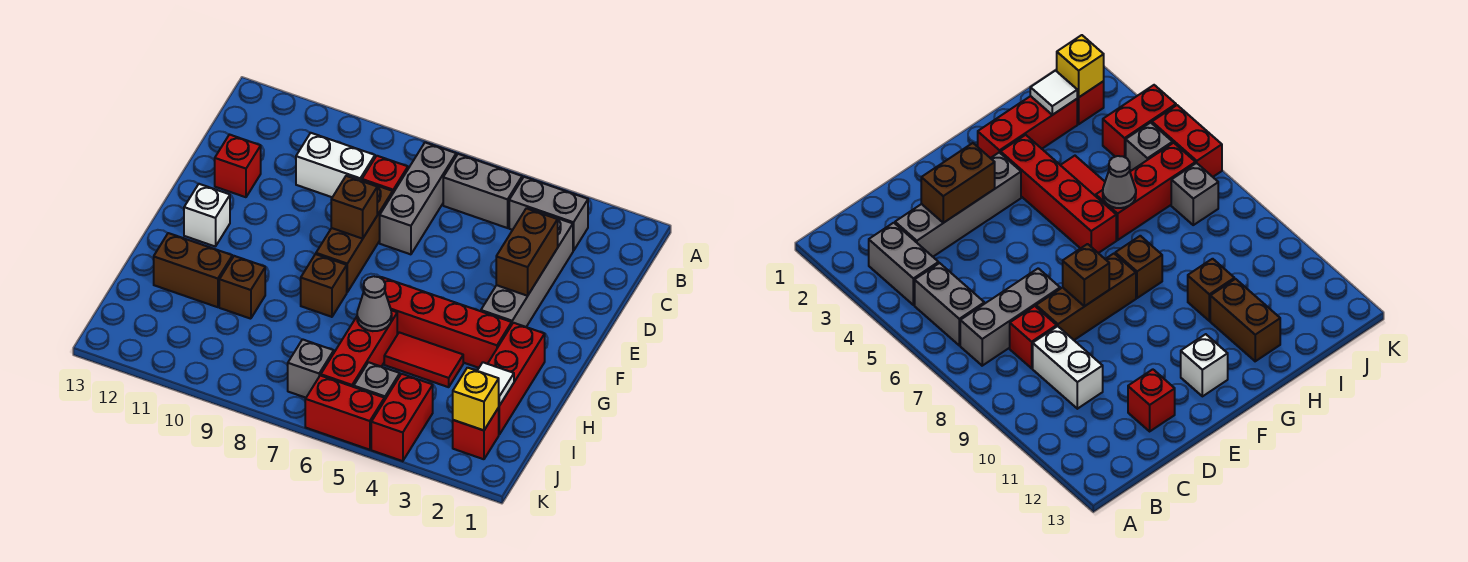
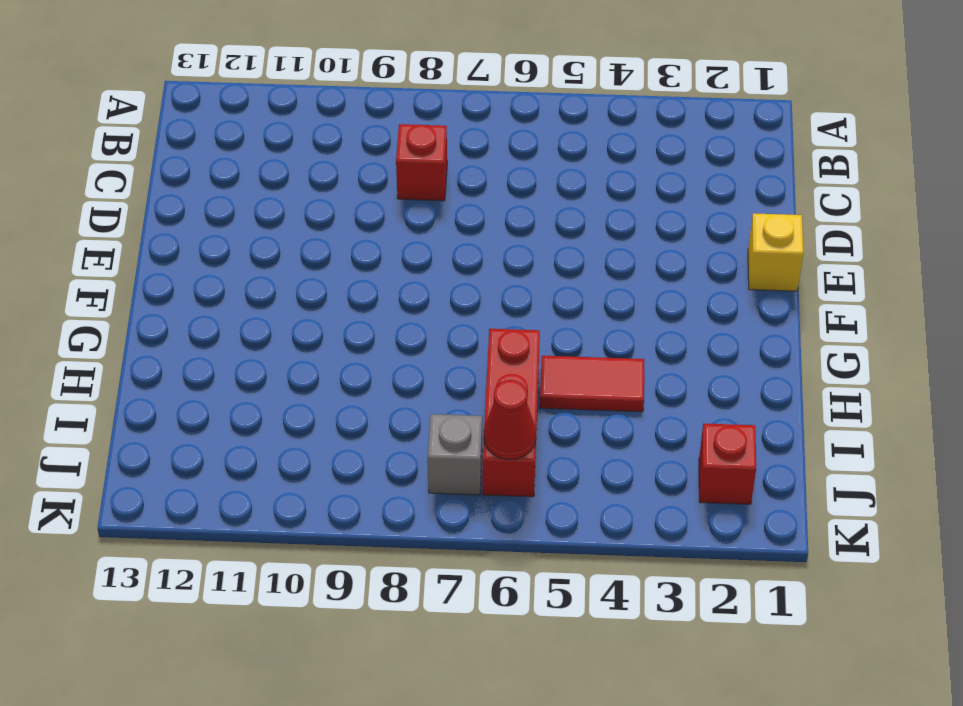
yellow 1x1 brick [748,213,803,291] -> yellow 1x1 brick moved to [453,368,499,430]
red 1x1 cone [484,380,536,460] -> none
none -> grey 1x2 brick [509,177,588,251]
none -> grey 1x2 brick [443,154,522,228]
none -> grey 1x3 brick [380,143,456,254]

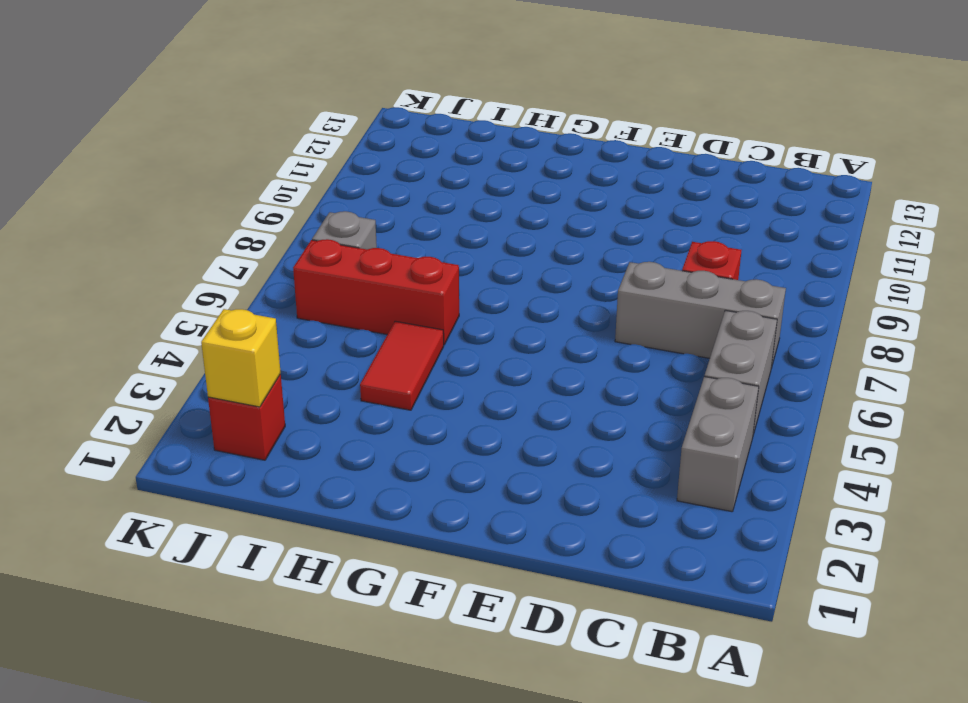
none -> grey 1x4 brick [481,213,573,327]
none -> white 1x2 brick [296,133,375,197]
none -> brown 1x3 brick [316,180,393,292]

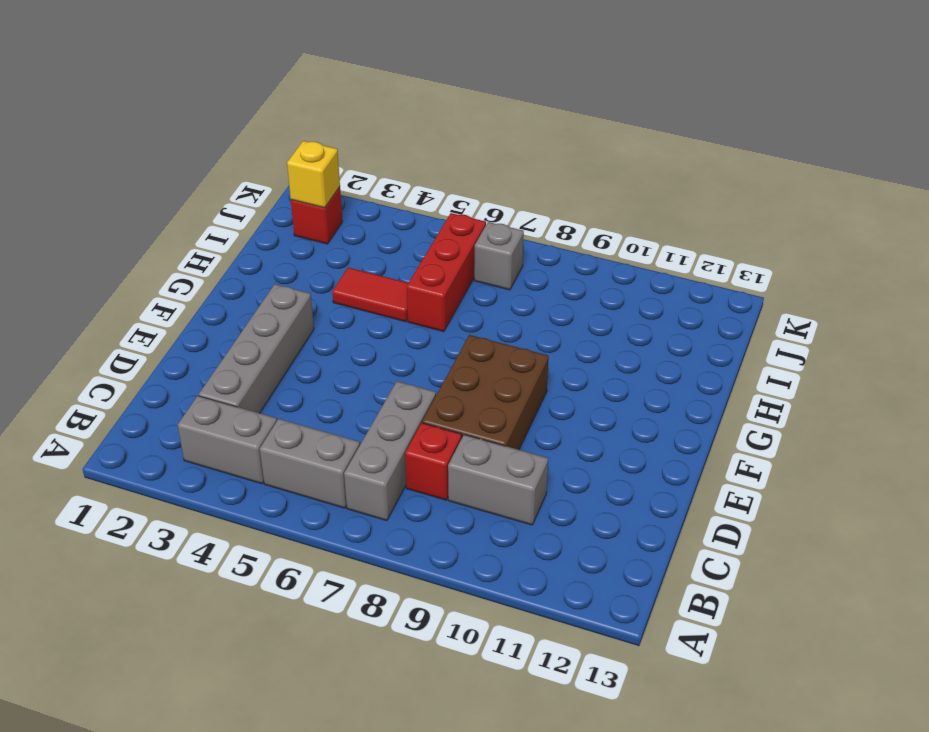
grey 1x2 brick [448,435,548,525] -> white 1x2 brick [296,133,375,197]
brown 2x3 brick [422,335,549,450] -> brown 1x3 brick [316,180,393,292]
none -> red 1x1 brick [215,135,261,197]
none -> white 1x1 brick [184,184,230,247]
none -> red 1x3 brick [488,323,545,434]

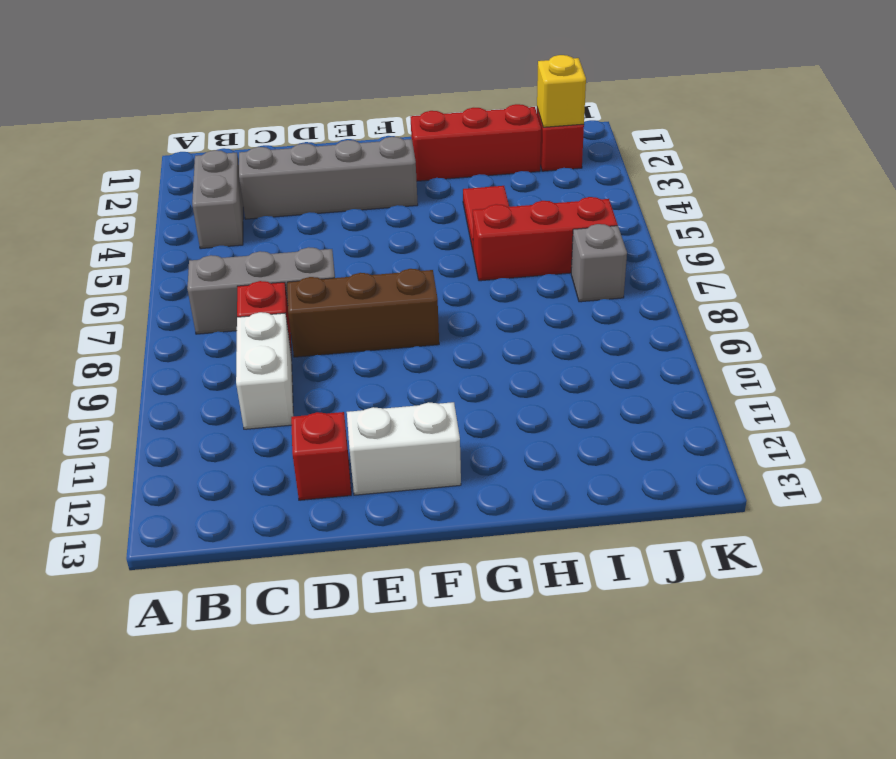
white 1x2 brick [347,402,461,495] -> white 1x1 brick [184,184,230,247]
none -> grey 1x2 brick [443,154,522,228]
none -> red 1x4 brick [381,277,512,368]
none -> brown 1x1 brick [301,254,347,317]

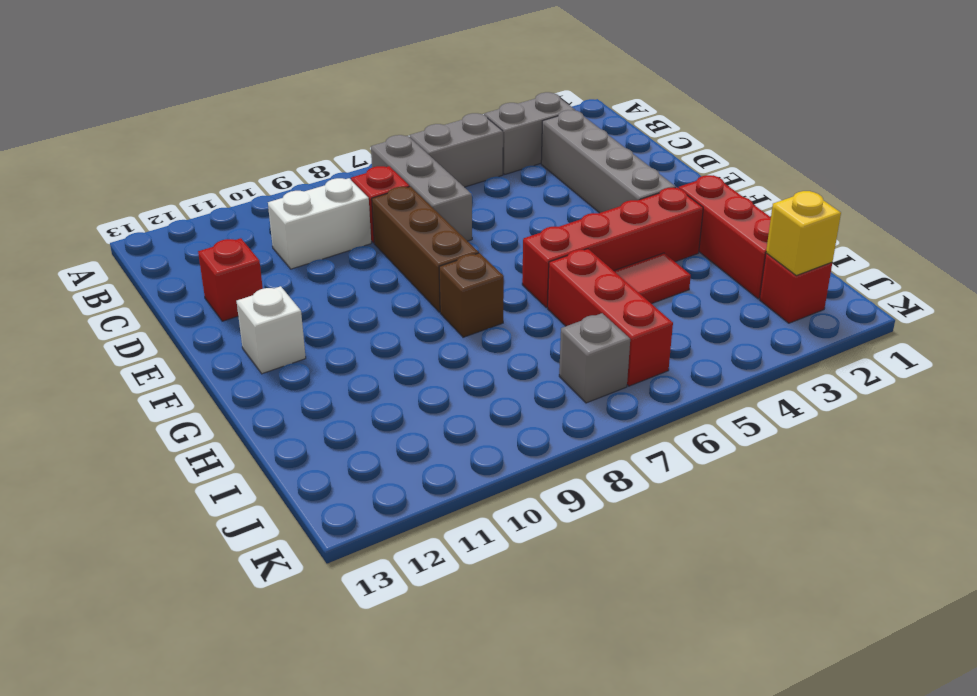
none -> brown 1x1 brick [219,256,265,319]
none -> brown 1x2 brick [154,233,232,307]
none -> red 1x2 brick [371,374,433,461]

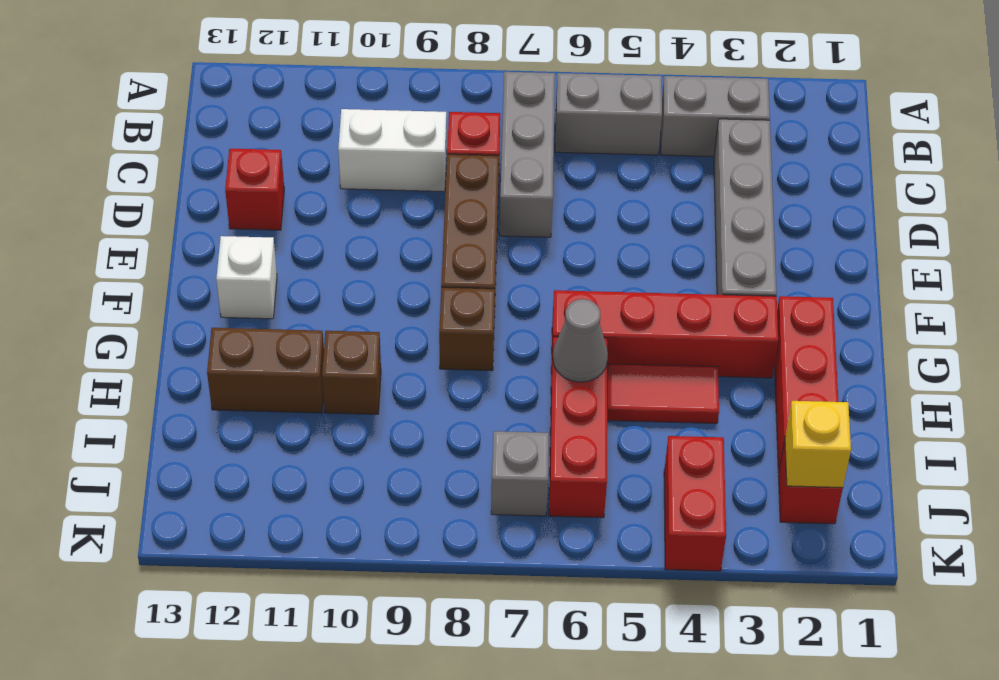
none -> grey 1x1 brick [354,362,400,400]
none -> red 1x2 brick [305,375,384,450]
none -> brown 1x2 brick [496,208,558,296]

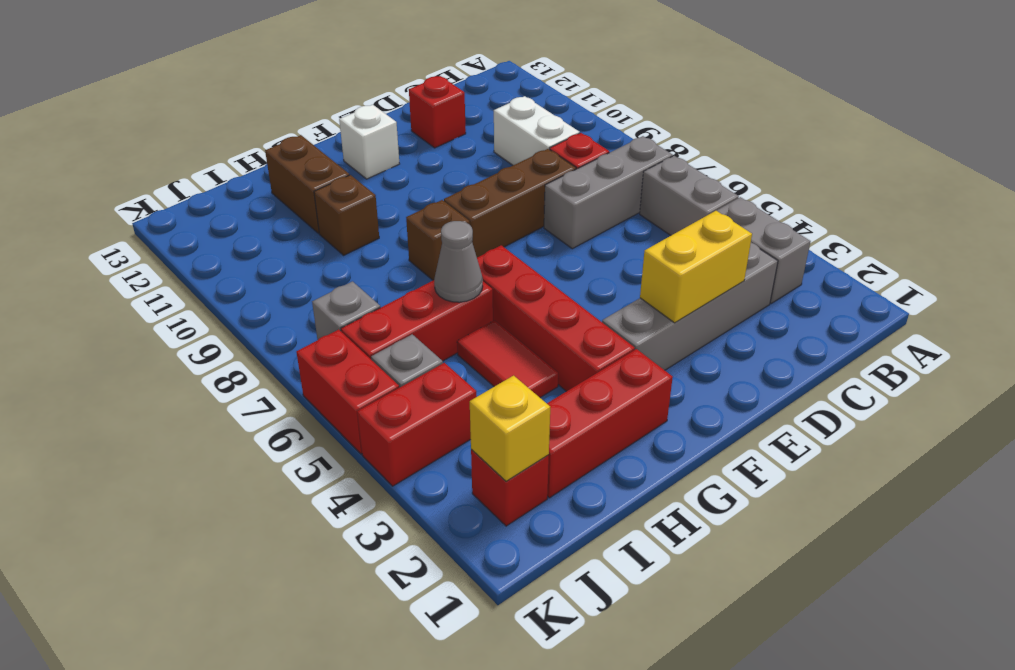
yellow 1x2 brick [640,211,752,323] -> brown 1x2 brick [496,208,558,296]
none -> brown 1x1 brick [331,176,377,239]
none -> white 1x1 tile [477,362,514,406]

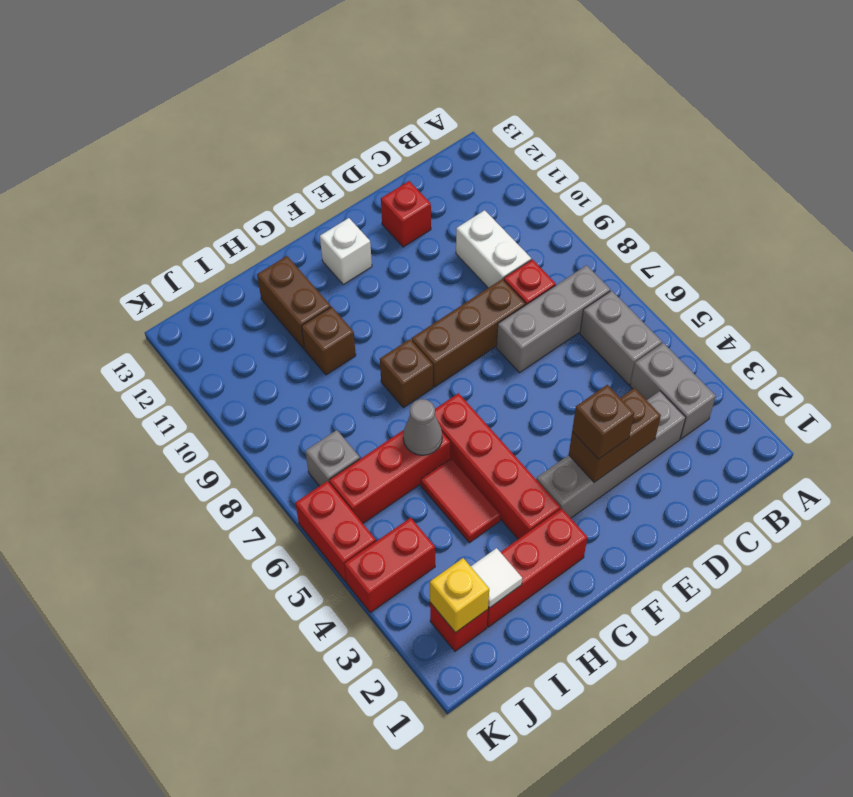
brown 1x1 brick [572,385,634,459] -> brown 1x1 brick moved to [331,176,377,239]
none -> grey 1x1 brick [354,362,400,400]

